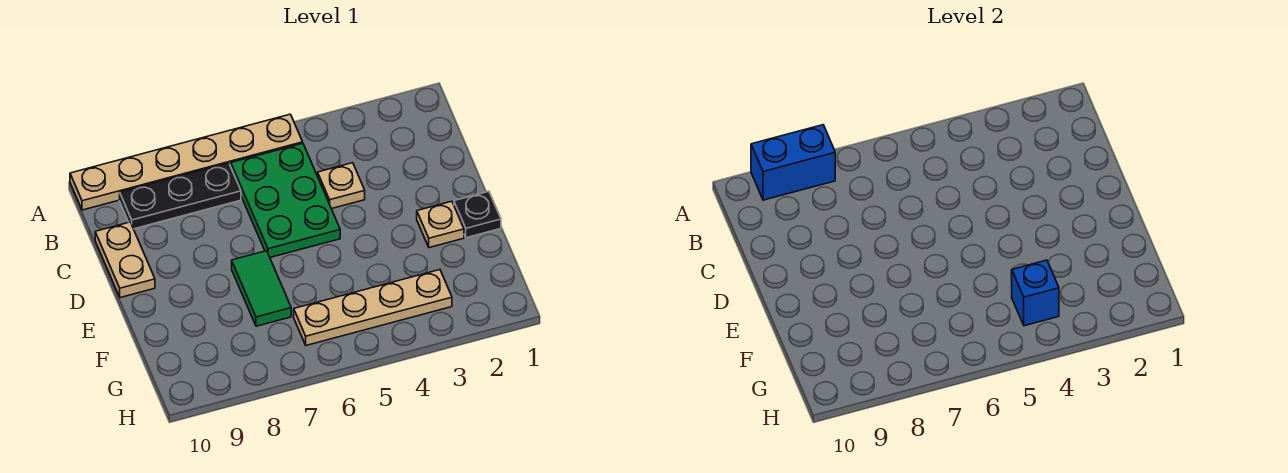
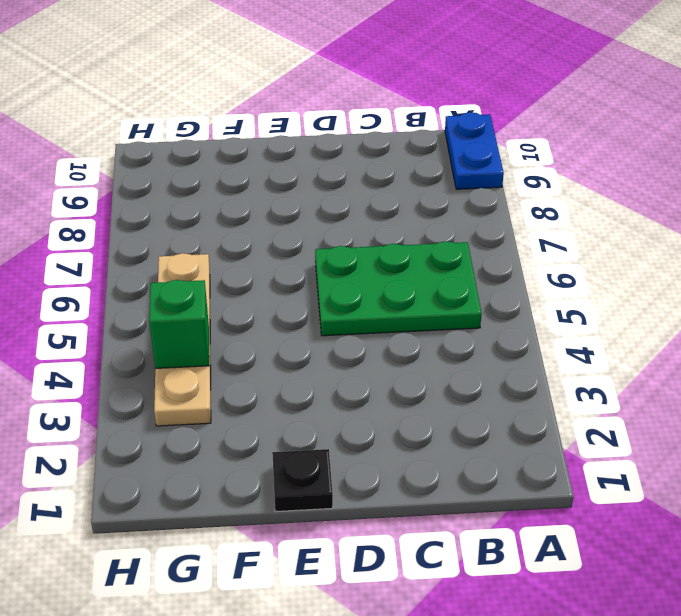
blue 1x2 plate [445,112,504,189] -> tan 1x6 plate [70,114,303,210]
green 1x1 brick [149,280,209,369] -> blue 1x1 brick [1012,260,1059,326]
none -> black 1x3 plate [120,163,241,229]
none -> tan 1x1 plate [318,163,365,209]

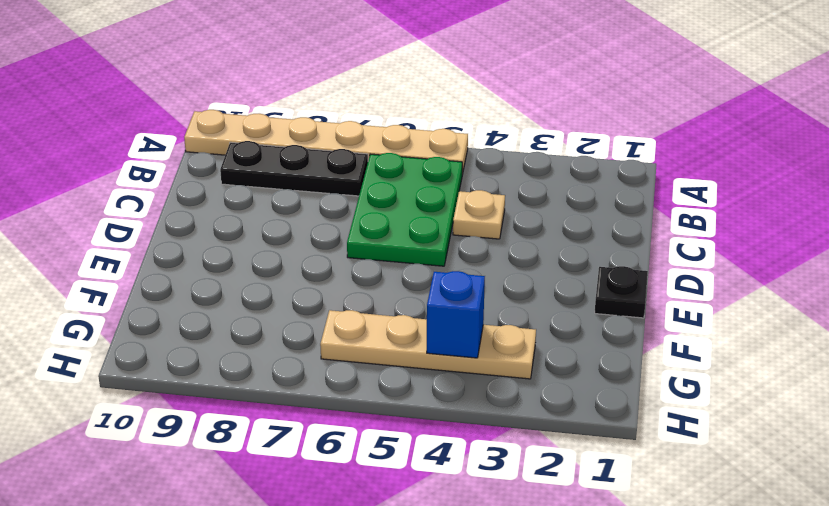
none -> tan 1x2 plate [95,222,155,298]
none -> tan 1x1 plate [417,201,464,248]

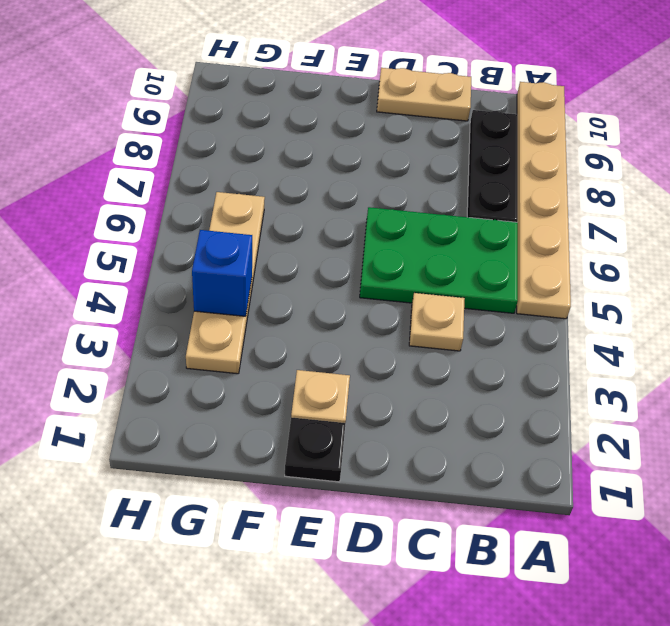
none -> green 1x2 tile [232,251,291,326]
none -> blue 1x2 brick [751,125,835,200]

